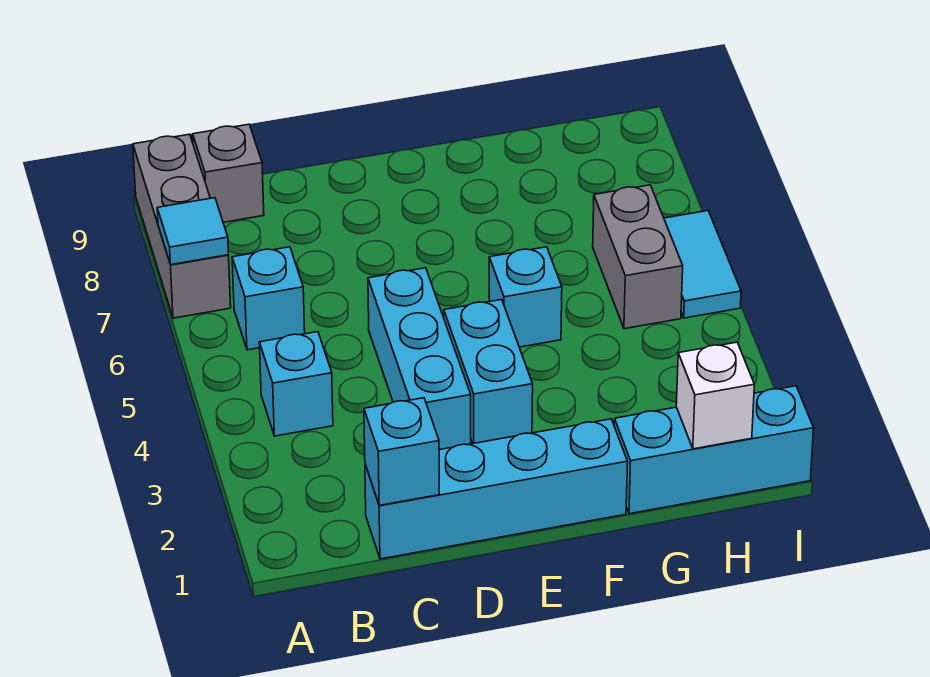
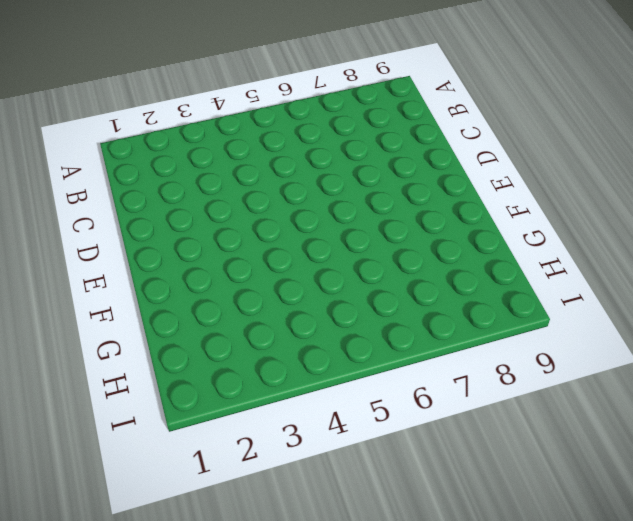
none -> grey 1x3 brick [133,134,231,318]
none -> cyan 1x1 brick [259,332,333,436]
none -> cyan 1x1 brick [232,247,305,350]

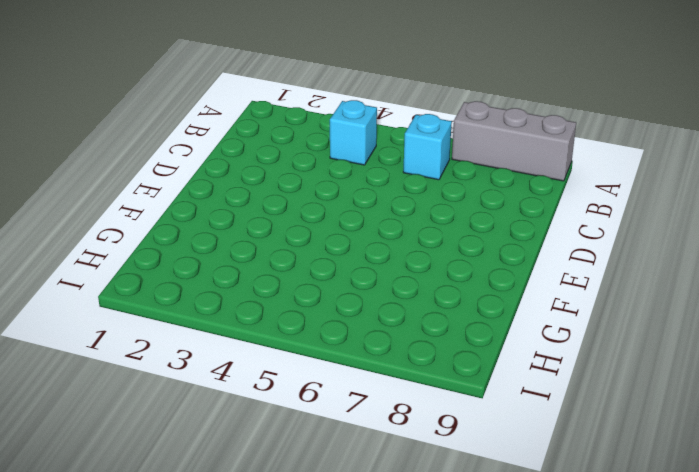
none -> grey 1x1 brick [193,124,264,222]
none -> cyan 1x4 brick [365,419,628,559]
none -> cyan 1x3 brick [368,268,471,450]

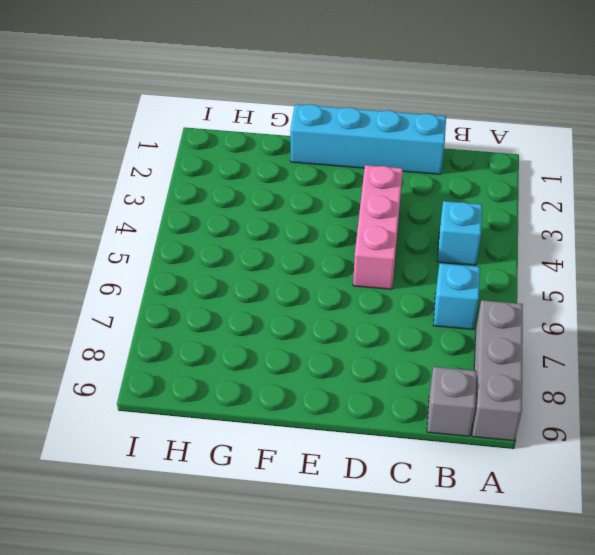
pink 1x3 brick [353,165,403,289] -> cyan 1x3 brick [368,268,471,450]
none -> cyan 1x2 brick [444,300,533,444]
none -> cyan 1x1 brick [489,247,562,347]
none -> cyan 1x3 brick [614,386,814,514]

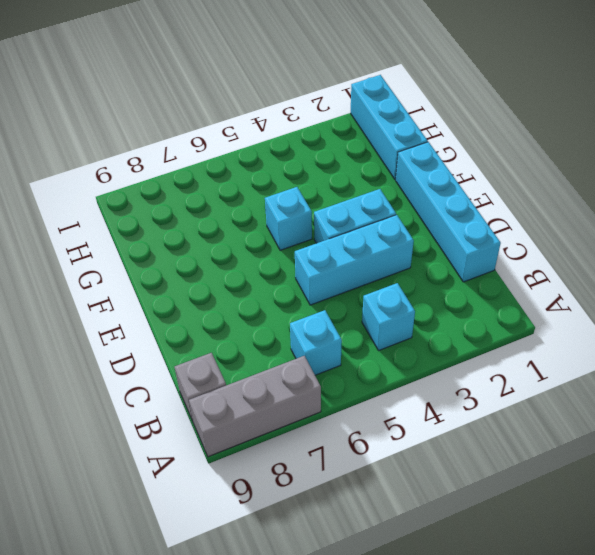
none -> grey 1x2 brick [593,185,683,329]
none -> cyan 1x2 tile [664,211,741,318]
none -> cyan 1x1 tile [157,198,229,265]

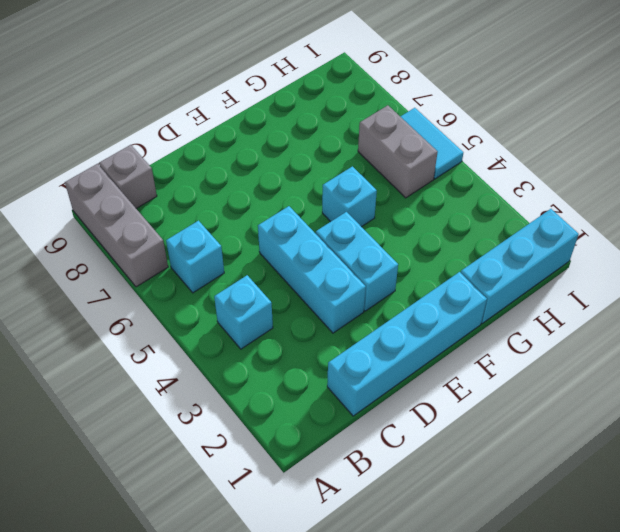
none -> cyan 1x1 tile [157,198,229,265]
none -> cyan 1x1 brick [364,398,439,505]
none -> white 1x1 brick [676,342,754,449]

